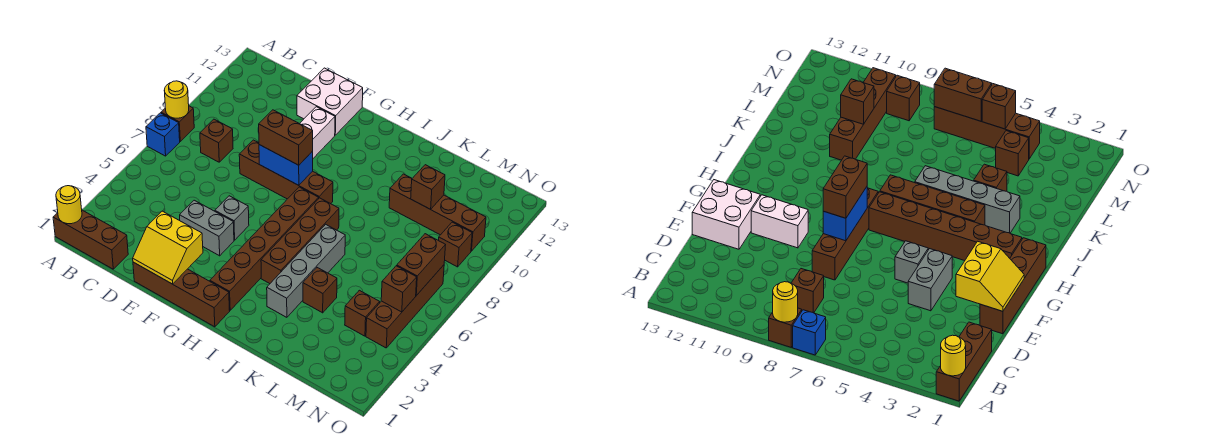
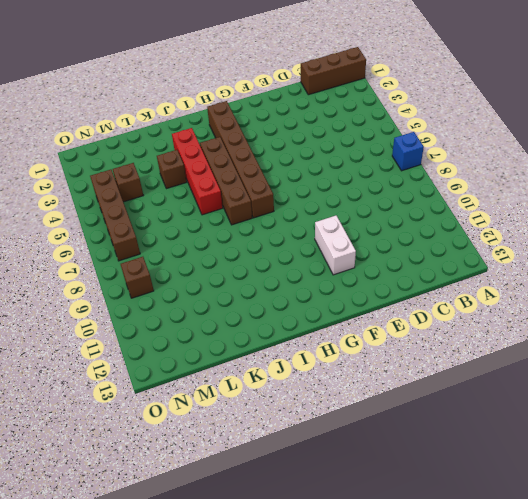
red 1x4 brick [172,128,223,215] -> grey 1x4 brick [267,224,345,317]
none -> brown 1x1 brick [161,106,194,141]
none -> brown 1x1 brick [200,119,233,162]
none -> brown 1x4 brick [133,262,230,327]

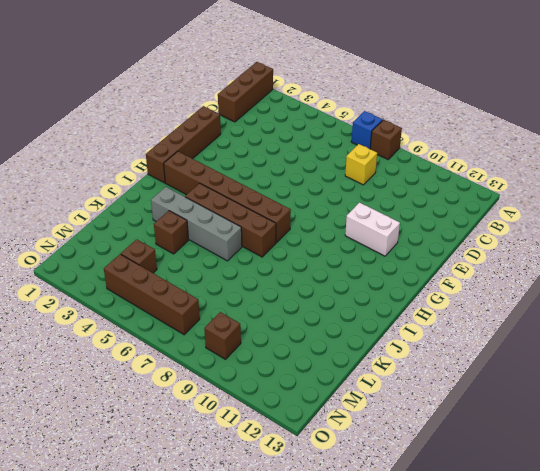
yellow 1x1 brick [345,144,377,185] -> brown 1x1 brick [200,119,233,162]
none -> grey 1x2 brick [180,200,234,256]
none -> brown 1x4 brick [239,140,333,204]
none -> white 2x2 brick [297,68,363,135]

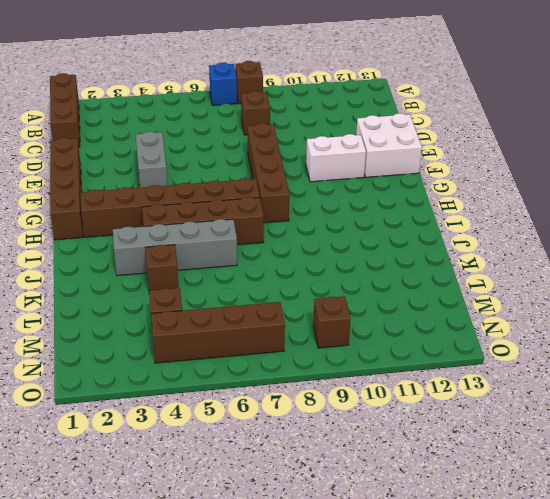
none -> grey 1x1 brick [215,196,249,240]
none -> brown 1x4 brick [389,174,486,251]
none -> yellow 1x1 round brick [56,186,82,224]

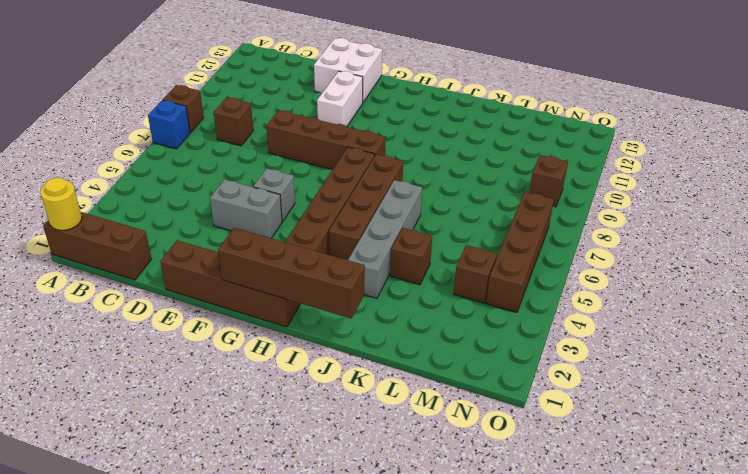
brown 1x4 brick [218,228,365,319] -> brown 1x4 brick moved to [389,174,486,251]
none -> yellow 1x1 round brick [164,81,189,118]
none -> yellow 2x2 slope [133,211,203,284]
none -> blue 1x2 brick [259,145,313,185]

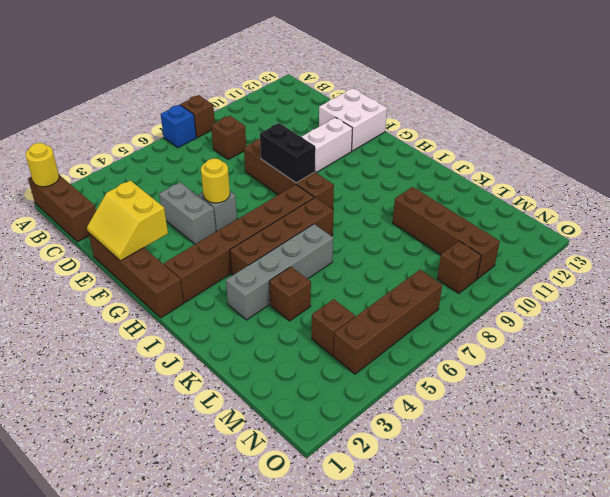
yellow 1x1 round brick [201,159,230,203] -> yellow 1x1 round brick moved to [164,81,189,118]
black 1x2 brick [260,123,315,183] -> blue 1x2 brick [259,145,313,185]
none -> brown 1x1 brick [411,165,445,209]
none -> brown 1x1 brick [381,266,417,312]
none -> brown 1x2 brick [397,234,445,296]

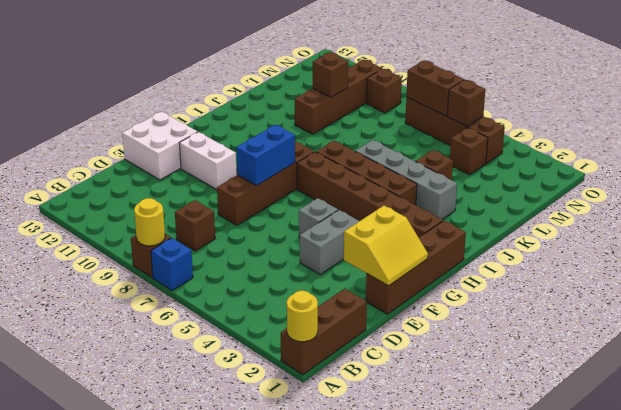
none -> brown 1x2 brick [259,110,313,165]

